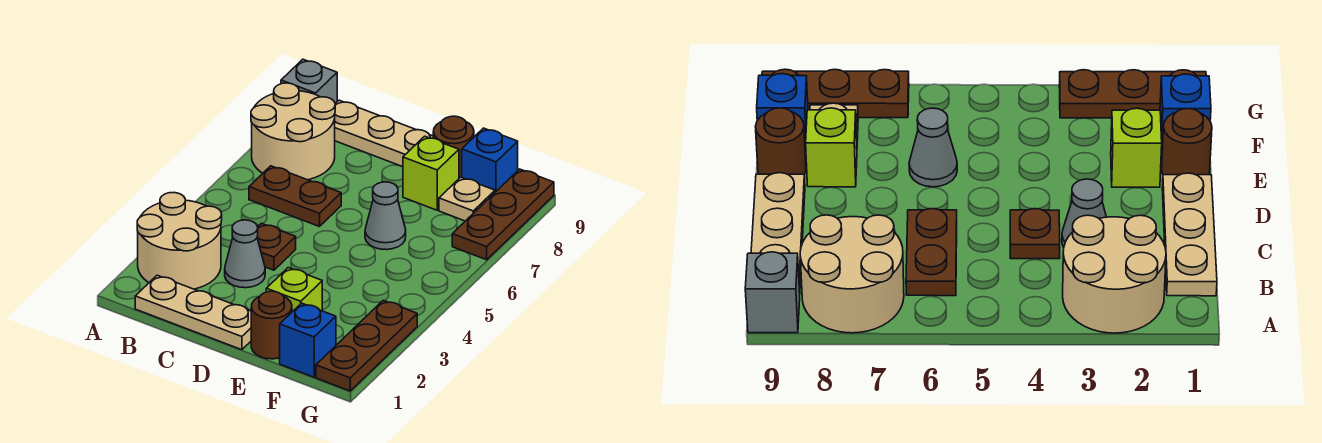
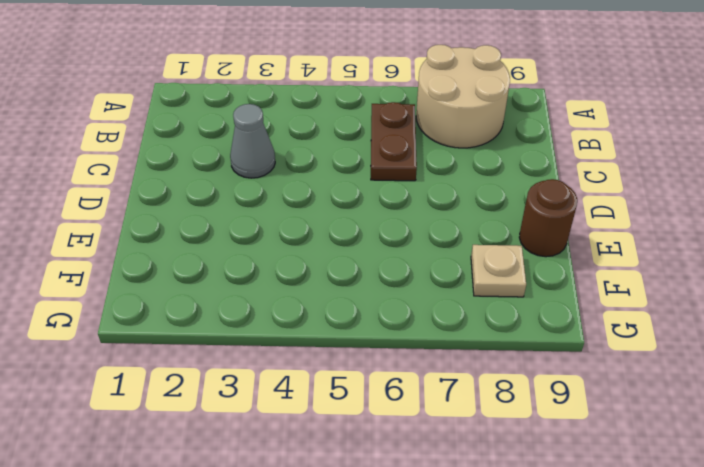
none -> tan 2x2 round brick [137,193,222,289]
none -> grey 1x1 brick [281,59,337,103]
none -> tan 1x3 plate [135,275,251,350]

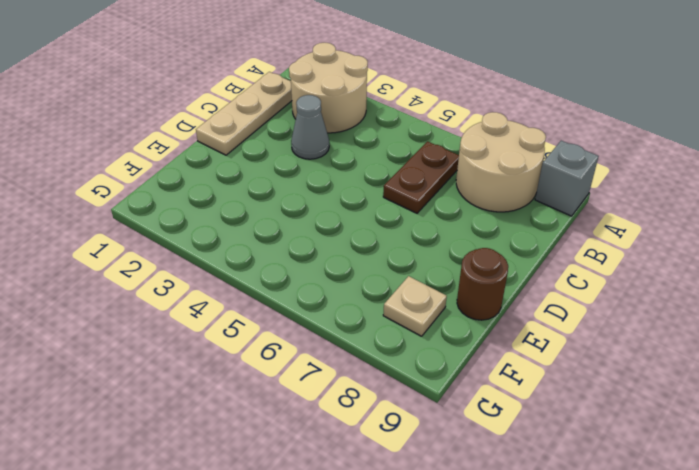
none -> tan 1x3 plate [335,100,433,167]
none -> brown 1x1 plate [257,223,296,270]
none -> brown 1x1 round brick [251,291,292,359]

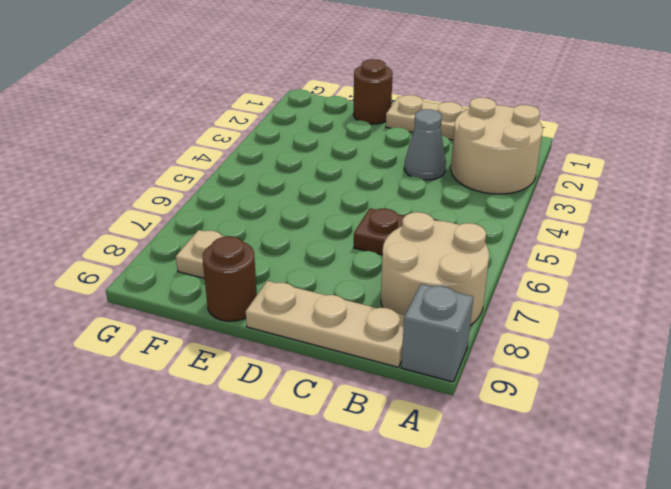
none -> brown 1x1 plate [257,223,296,270]
none -> lime 1x1 brick [266,268,322,312]
none -> grey 1x1 cone [365,182,406,250]

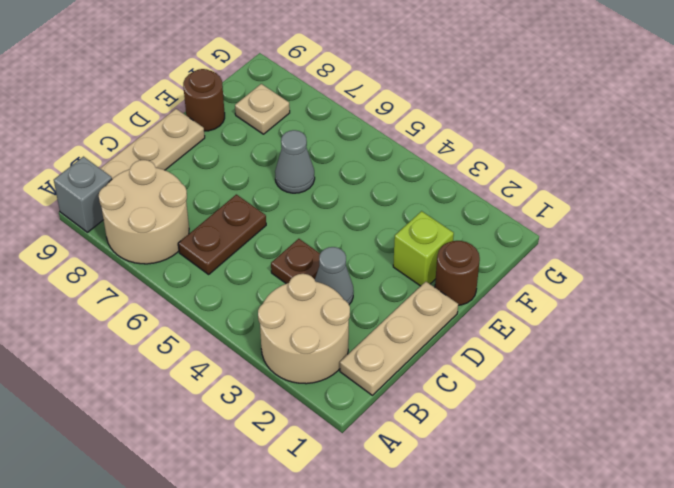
none -> lime 1x1 brick [403,136,459,210]
none -> blue 1x1 brick [280,303,336,377]
none -> blue 1x1 brick [462,128,518,192]

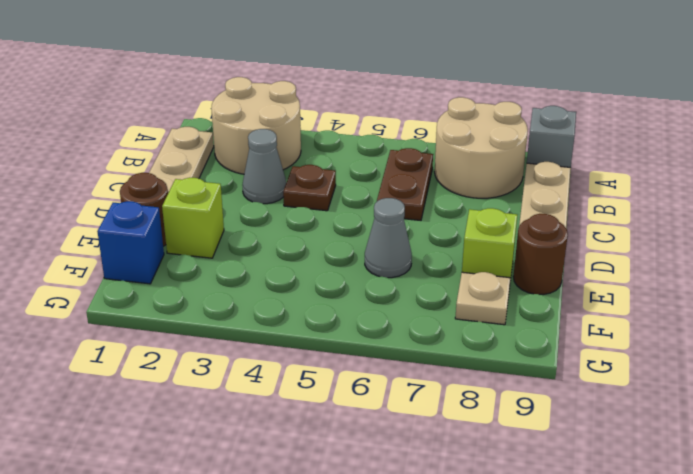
none -> blue 1x1 brick [462,128,518,192]
none -> brown 1x3 plate [316,300,417,391]
none -> brown 1x3 plate [452,169,554,260]

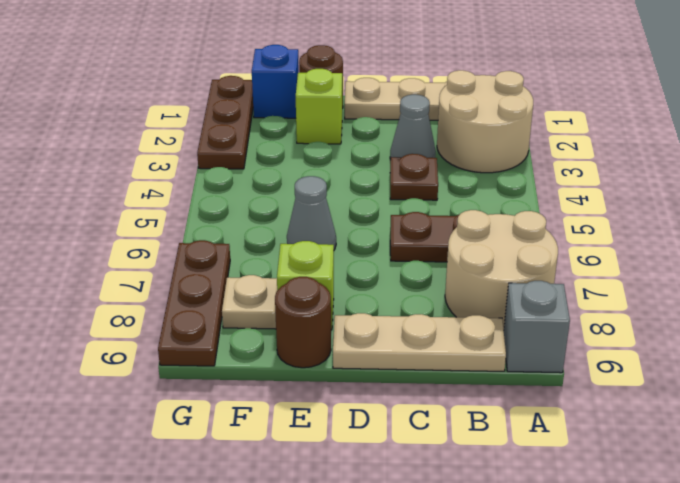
none -> blue 1x1 brick [462,128,518,192]

